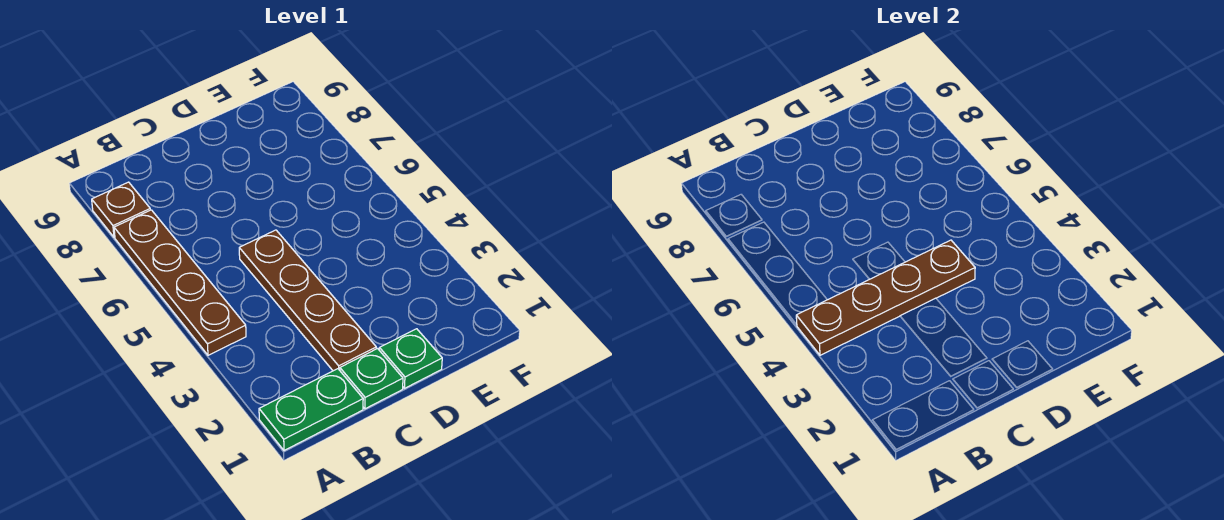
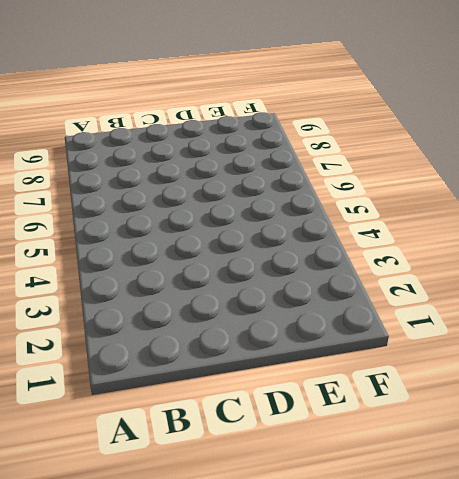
none -> green 1x2 plate [259,369,363,451]
none -> brown 1x4 plate [114,210,246,355]

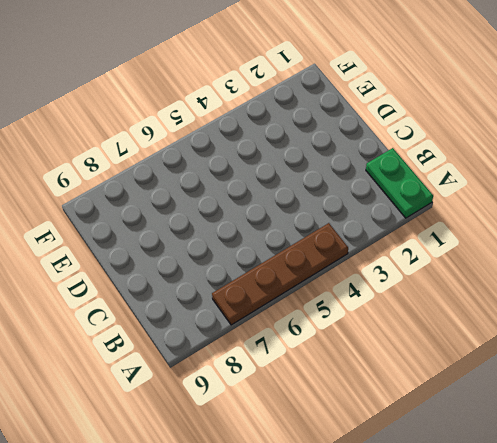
none -> brown 1x1 plate [92,182,150,237]
none -> green 1x1 plate [340,349,403,409]

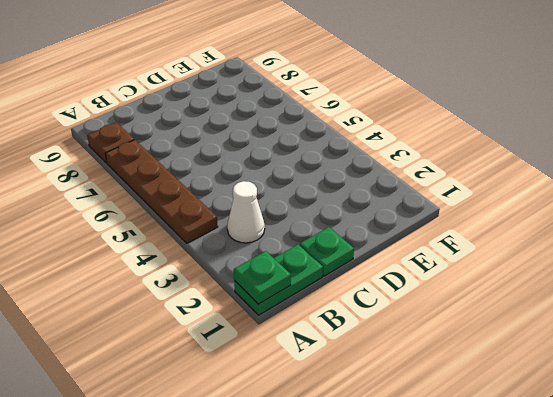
green 1x1 plate [234,251,291,304] -> green 1x1 plate moved to [379,329,442,388]
white 1x1 cone [227,181,265,243] -> none
none -> brown 1x4 plate [239,230,376,371]
none -> brown 1x4 plate [796,240,975,355]

